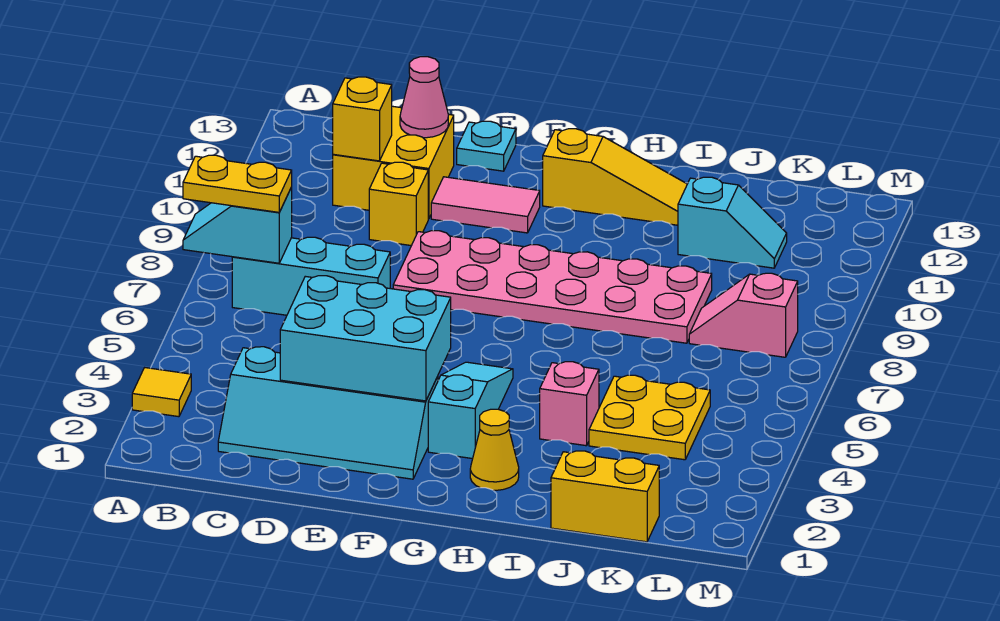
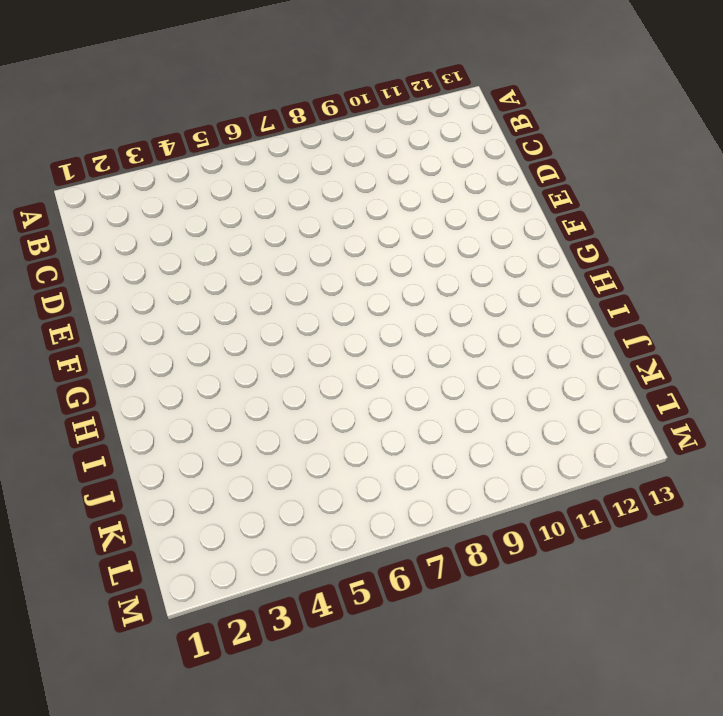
none -> yellow 1x1 tile [132,368,191,417]
none -> cyan 1x3 brick [232,237,390,315]
none -> cyan 2x4 slope [218,347,438,479]

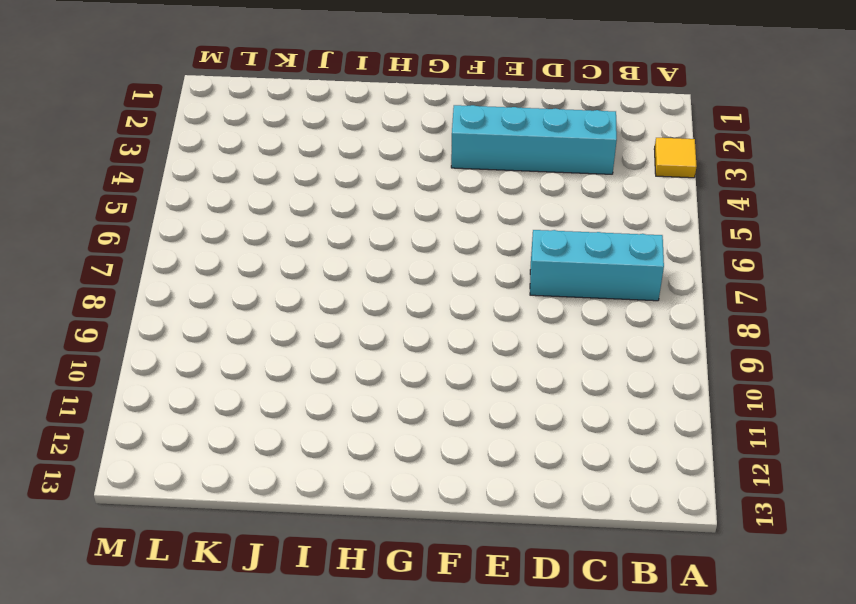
none -> yellow 2x2 brick [333,106,454,219]
none -> yellow 1x1 brick [369,162,428,246]
none -> pink 2x6 plate [393,231,712,343]

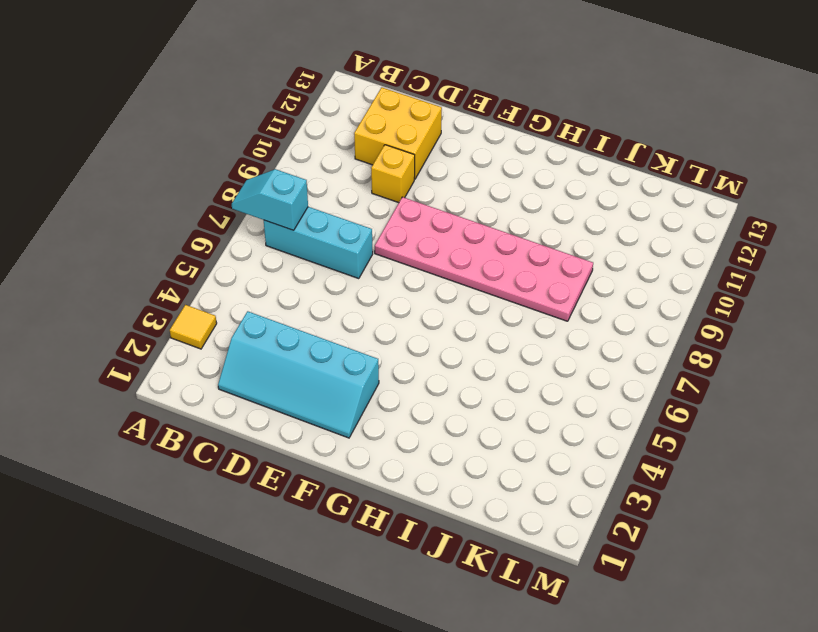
none -> pink 1x2 tile [431,177,540,233]
none -> cyan 1x1 plate [457,121,516,171]
none -> cyan 1x3 slope [428,362,513,459]

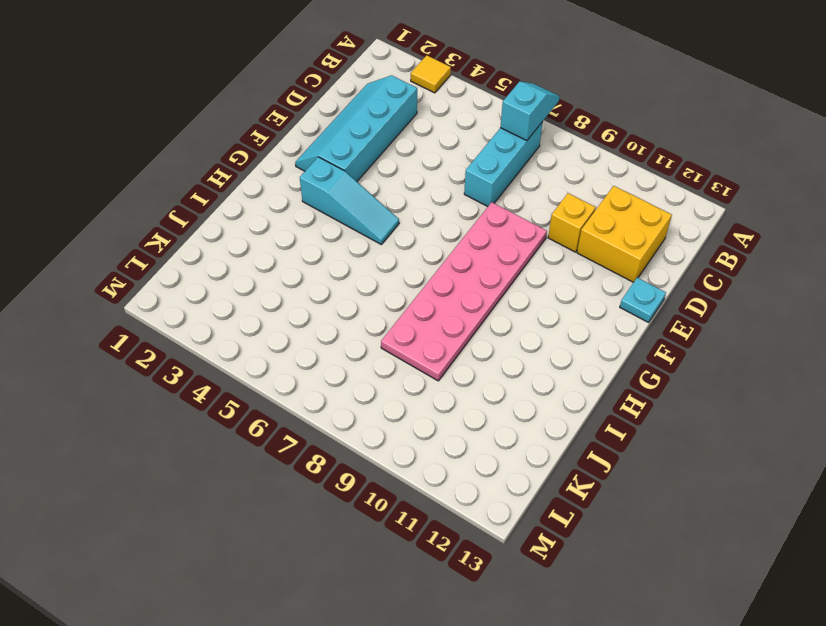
none -> pink 1x2 tile [431,177,540,233]
none -> yellow 1x3 slope [543,129,687,225]
none -> yellow 1x1 cone [470,409,519,490]

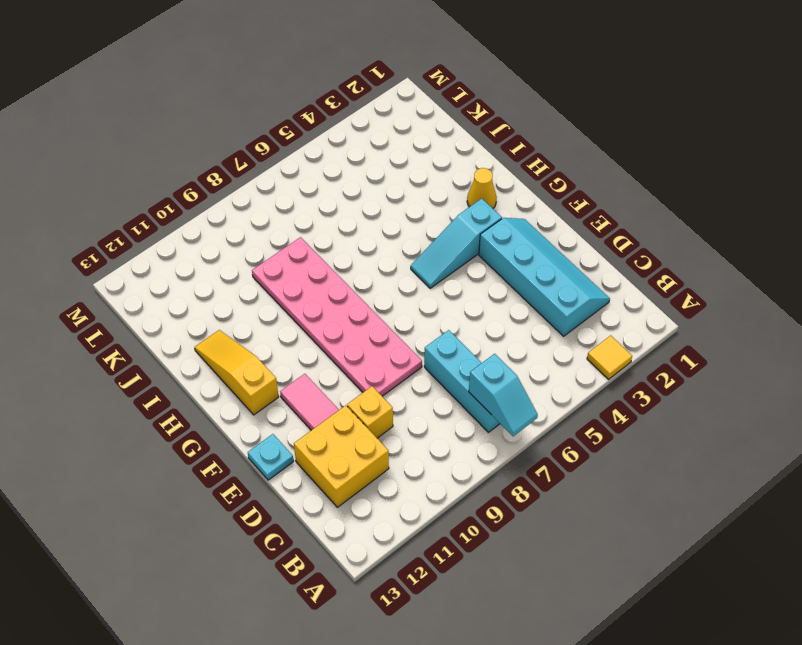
none -> pink 1x1 brick [540,362,599,446]
none -> yellow 1x2 brick [551,451,659,542]
none -> yellow 2x2 plate [589,375,710,460]

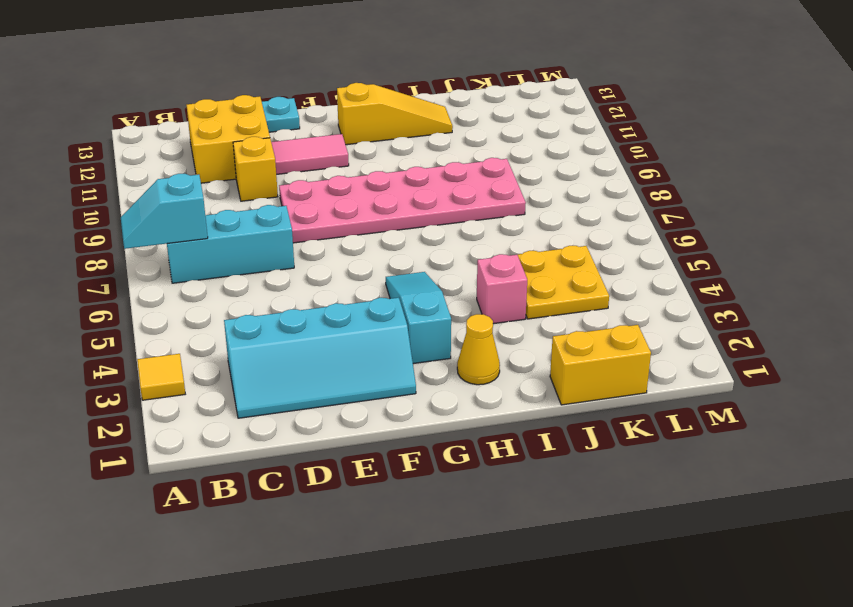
none -> cyan 1x2 slope [678,177,787,268]
none -> pink 1x2 slope [689,273,798,357]
none -> yellow 1x1 brick [333,77,392,161]

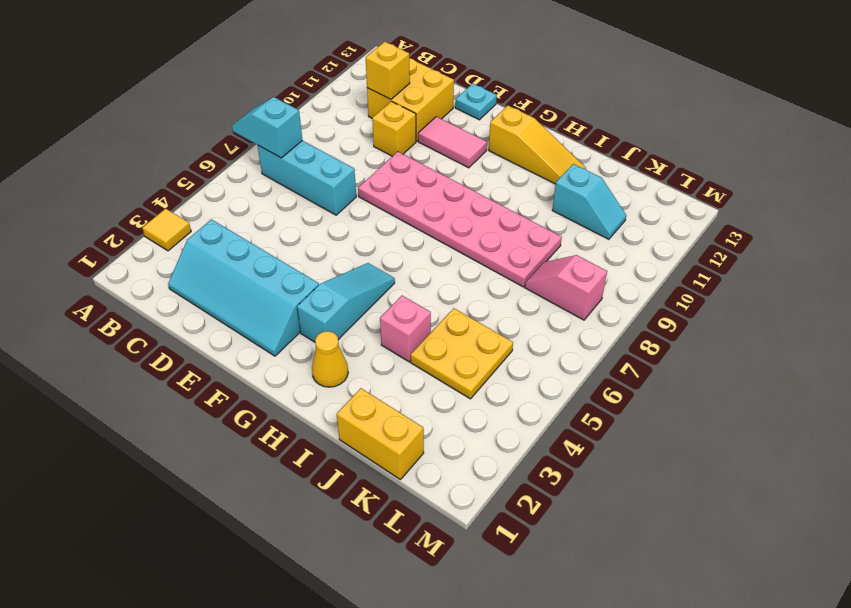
none -> cyan 2x3 brick [280,276,451,401]
none -> pink 1x1 cone [400,57,448,138]
none -> yellow 1x2 plate [183,155,292,212]

